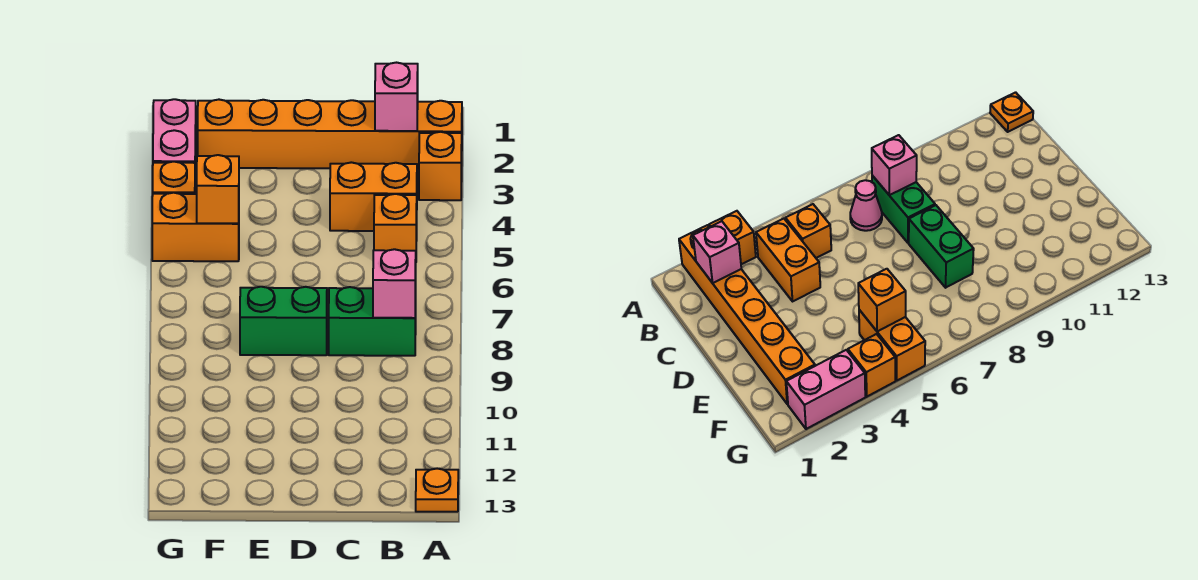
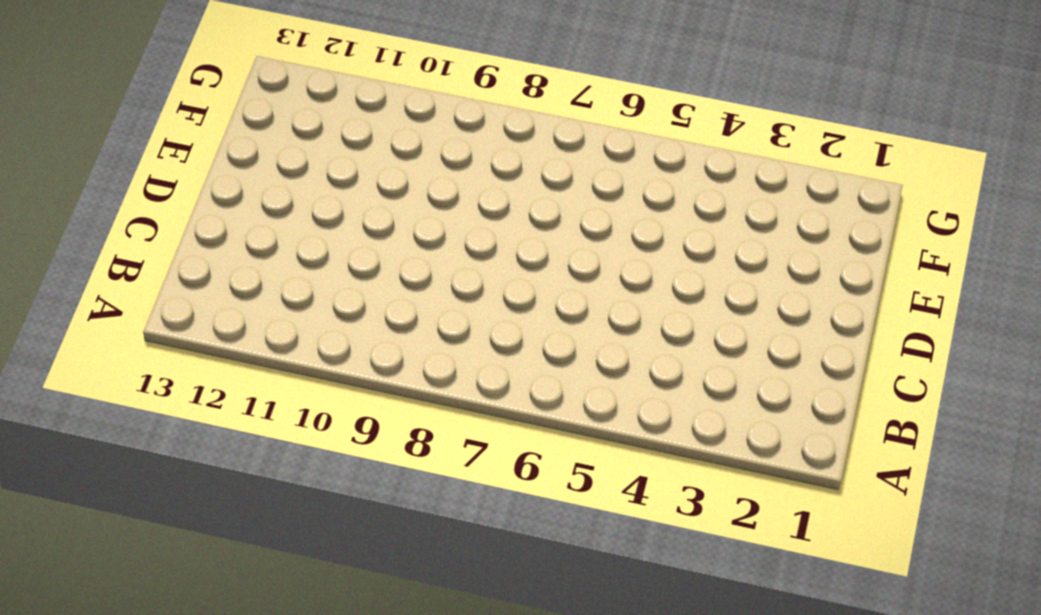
none -> orange 1x6 brick [198,100,462,169]
none -> orange 1x1 brick [419,132,462,200]
none -> orange 1x1 plate [416,469,458,512]

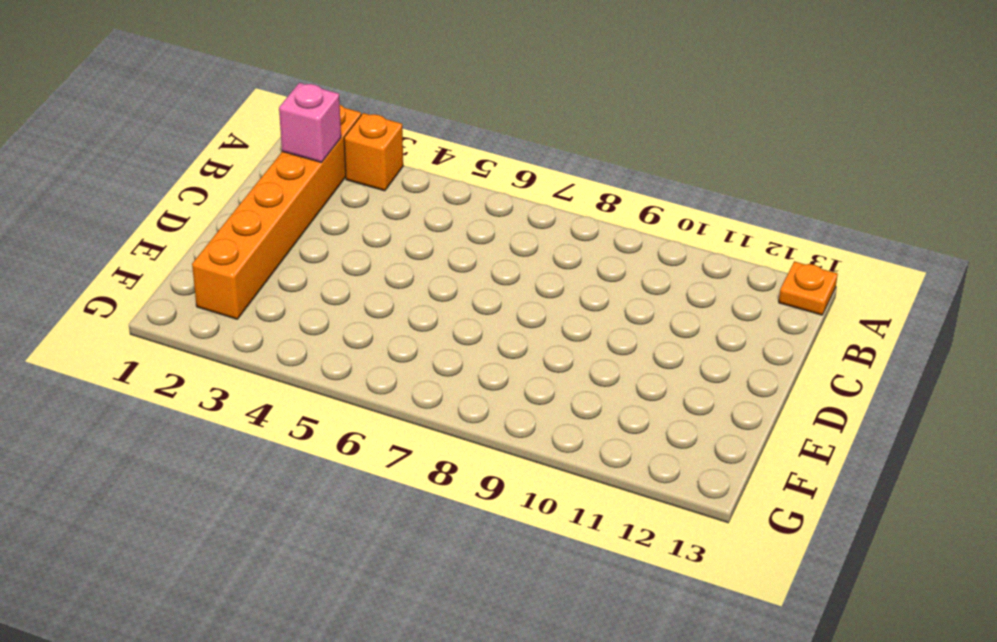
none -> orange 1x2 brick [330,162,417,231]
none -> orange 1x1 brick [374,194,417,251]
none -> pink 1x1 cone [850,180,882,231]

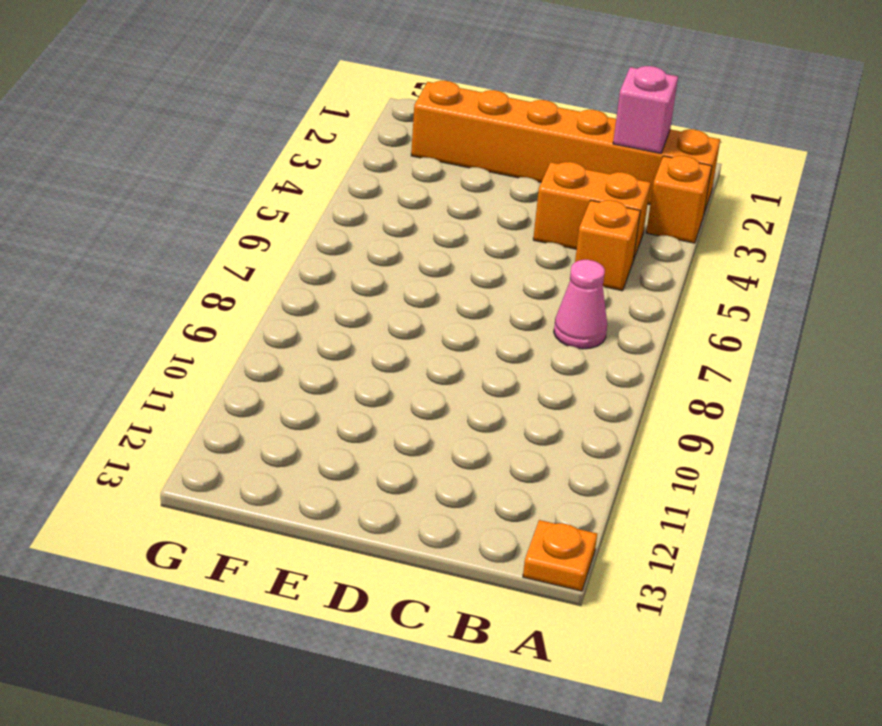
none -> green 1x2 brick [329,287,416,356]
none -> green 1x2 brick [240,287,327,355]
none -> orange 1x2 brick [152,193,239,261]

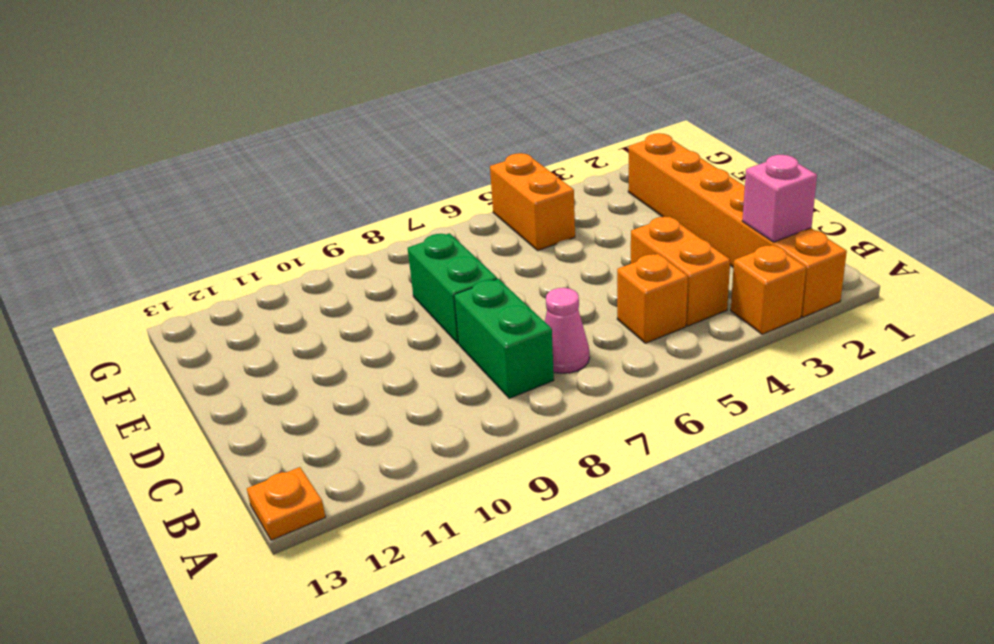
none -> pink 1x2 brick [153,99,196,163]
none -> orange 1x1 brick [153,162,195,194]
none -> pink 1x1 brick [373,249,416,318]

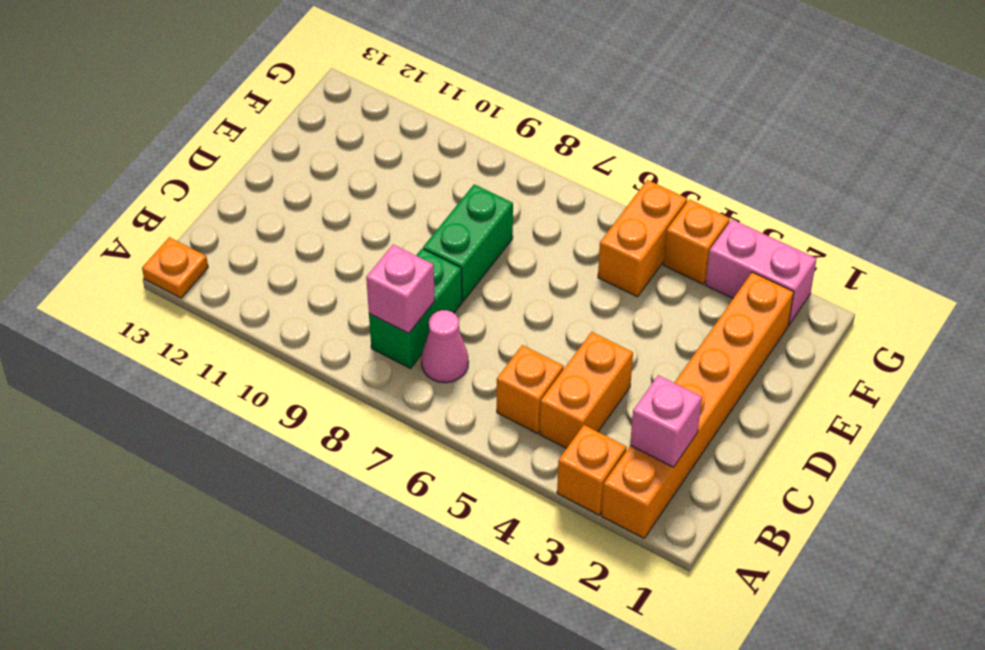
none -> orange 1x1 brick [197,155,239,223]

